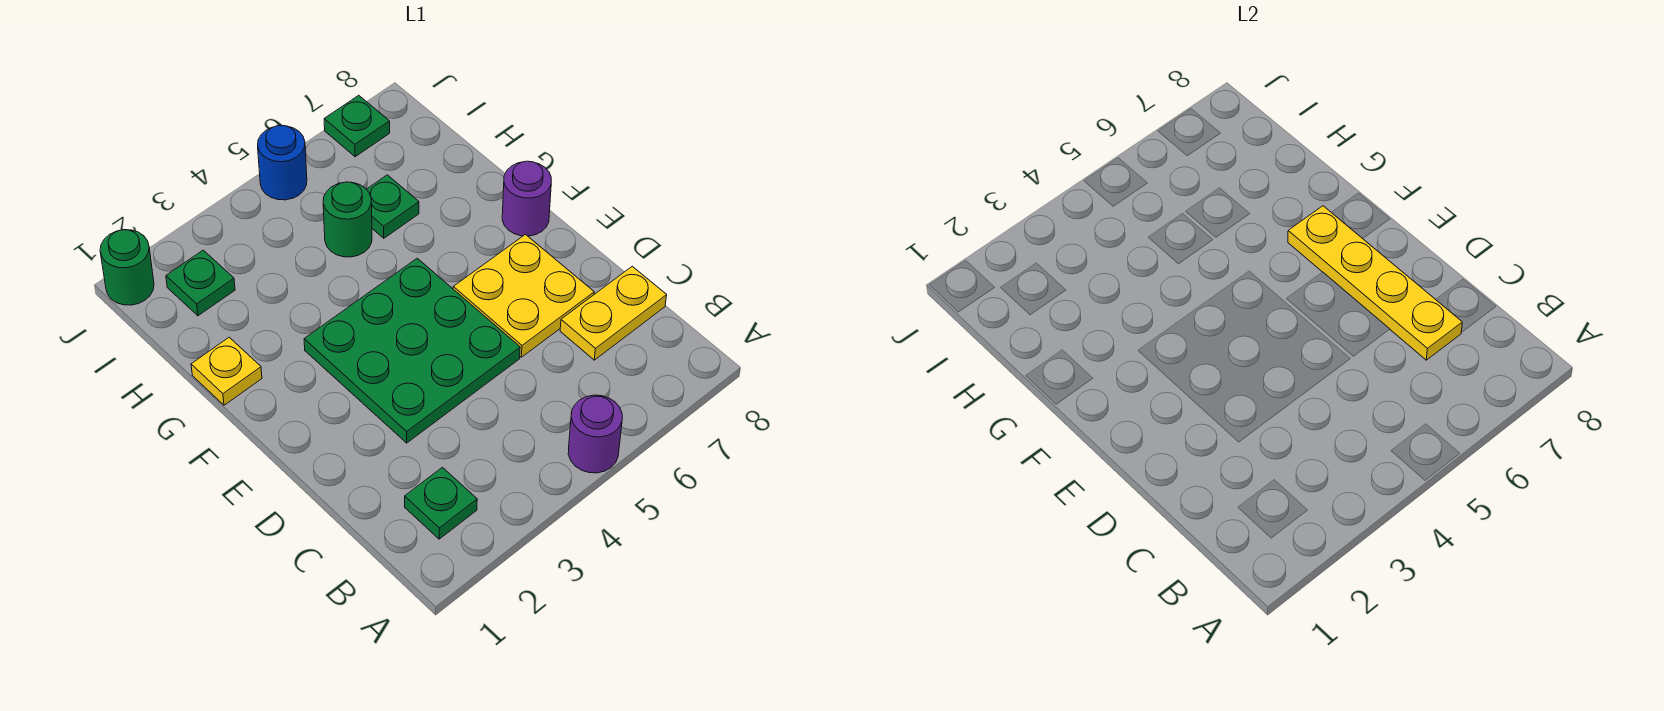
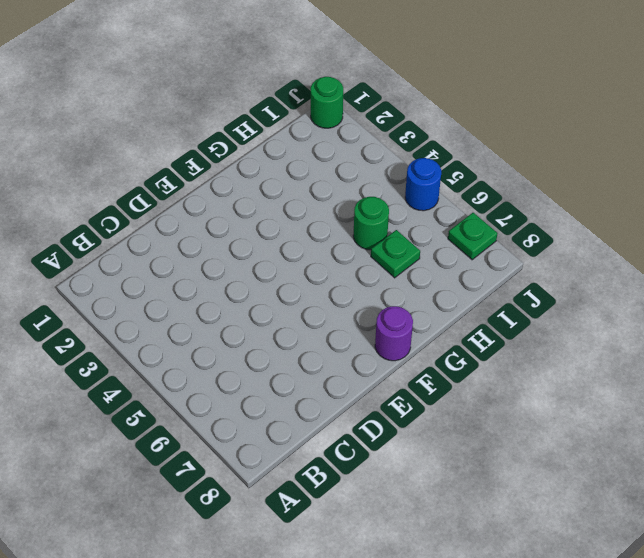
none -> purple 1x1 round brick [568,395,622,473]
none -> green 1x1 plate [405,467,477,539]
none -> yellow 1x2 plate [560,266,667,360]

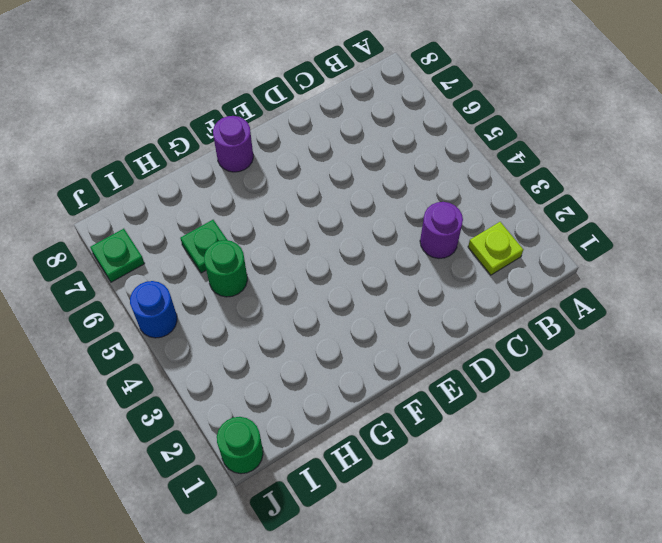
lime 1x1 plate [468,222,524,275] -> green 1x1 plate [405,467,477,539]
purple 1x1 round brick [420,202,463,258] -> purple 1x1 round brick moved to [568,395,622,473]
none -> yellow 1x2 plate [560,266,667,360]
none -> green 3x3 plate [304,258,520,443]
none -> yellow 2x2 plate [453,235,594,357]

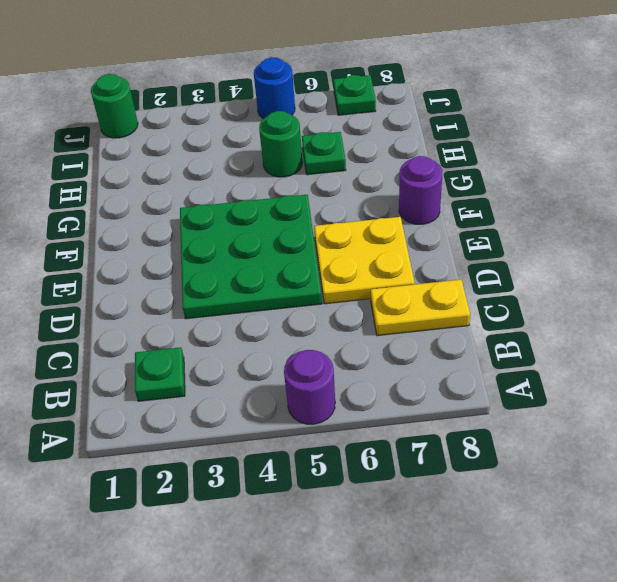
none -> yellow 1x1 plate [191,337,262,405]
none -> green 1x1 plate [166,250,235,316]
none -> yellow 1x4 plate [1288,206,1462,360]

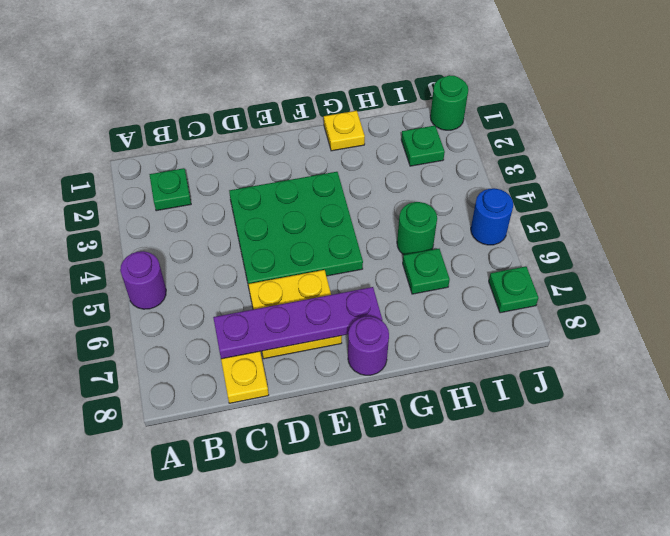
purple 1x4 plate [213,287,382,359] -> yellow 1x4 plate [1288,206,1462,360]

